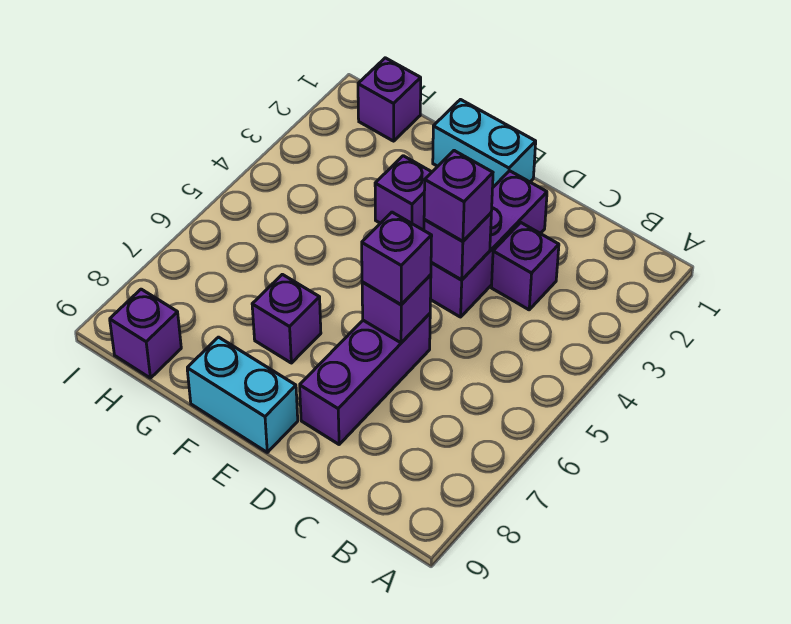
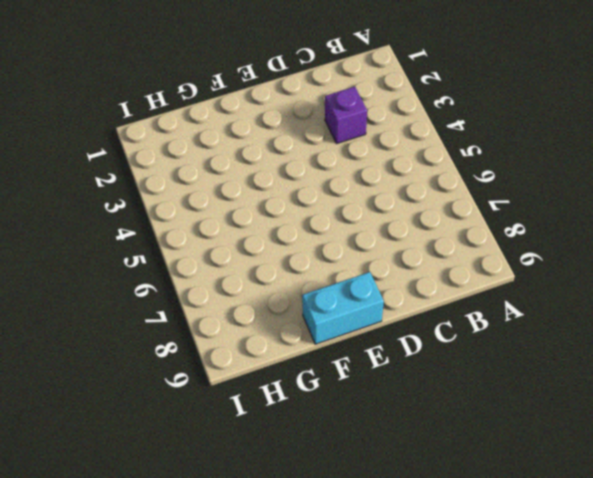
none -> purple 1x3 brick [430,171,547,317]
none -> purple 1x3 brick [300,314,430,444]
none -> cyan 1x2 brick [433,100,536,187]

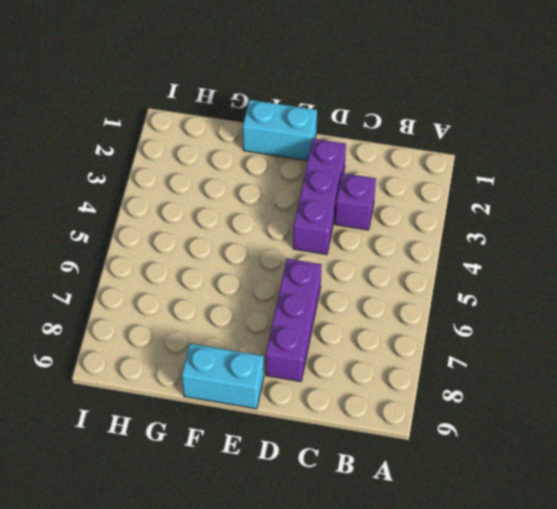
none -> purple 1x1 brick [375,156,432,230]
none -> purple 1x1 brick [252,274,321,363]
none -> purple 1x1 brick [358,58,421,141]

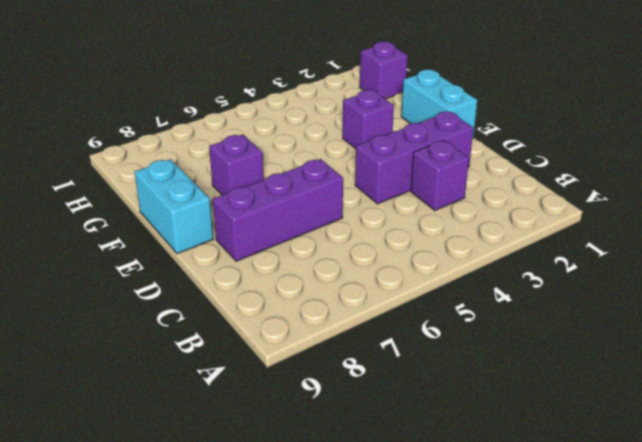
none -> purple 1x1 brick [110,289,181,378]
none -> purple 1x1 brick [424,213,491,280]
none -> purple 1x1 brick [362,275,431,343]

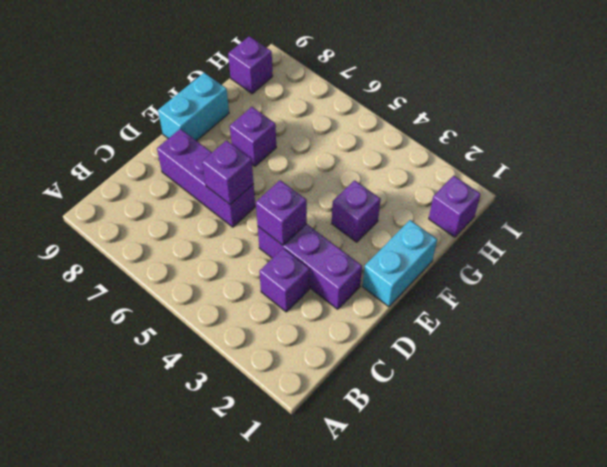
none -> purple 1x1 brick [424,151,493,241]
none -> purple 1x1 brick [362,212,432,305]

